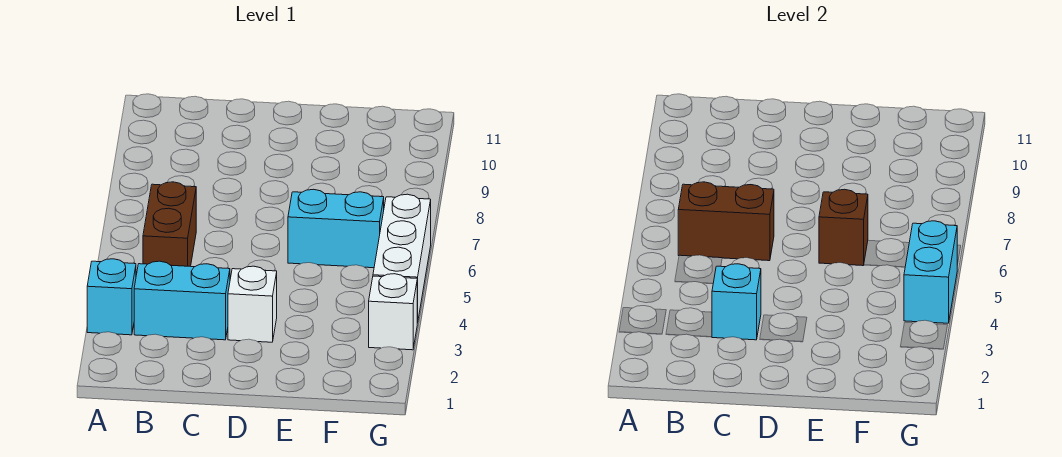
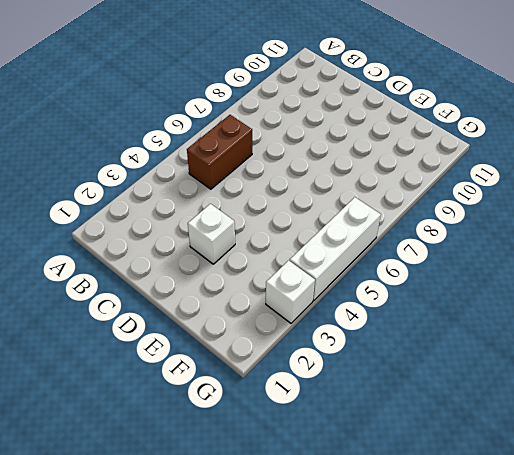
none -> cyan 1x1 brick [87,259,136,335]
none -> cyan 1x2 brick [134,261,230,340]

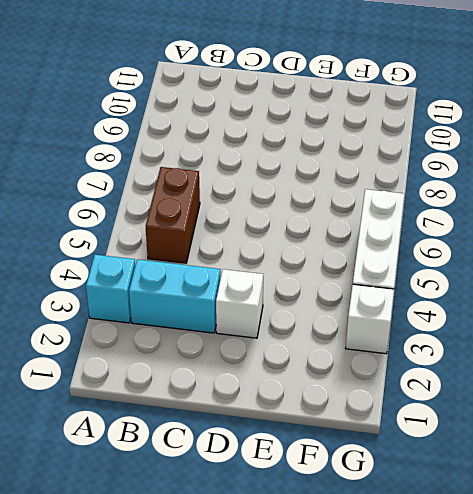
none -> cyan 1x2 brick [288,189,384,268]
none -> brown 1x2 brick [678,182,774,261]

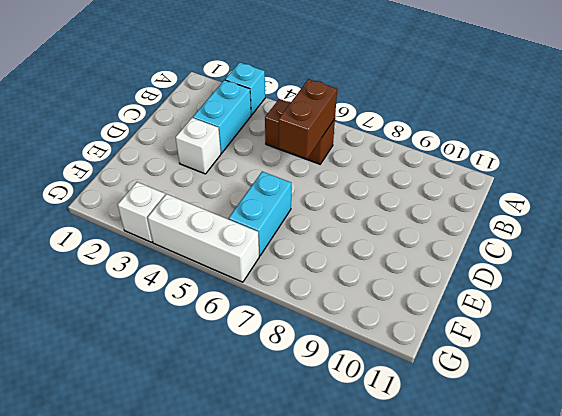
none -> cyan 1x1 brick [712,264,761,340]
none -> brown 1x1 brick [819,189,868,266]

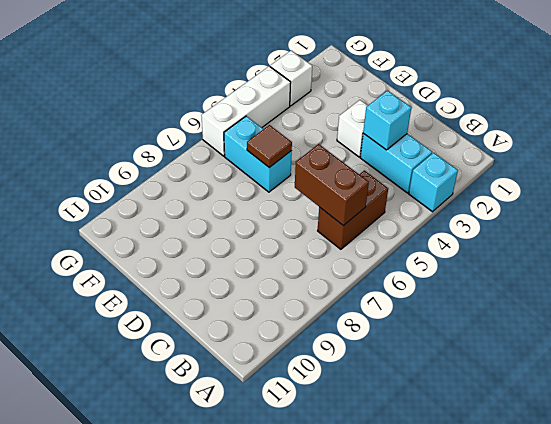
brown 1x1 tile [247,125,292,168] -> brown 1x1 brick [819,189,868,266]
none -> cyan 1x2 brick [904,221,957,323]

